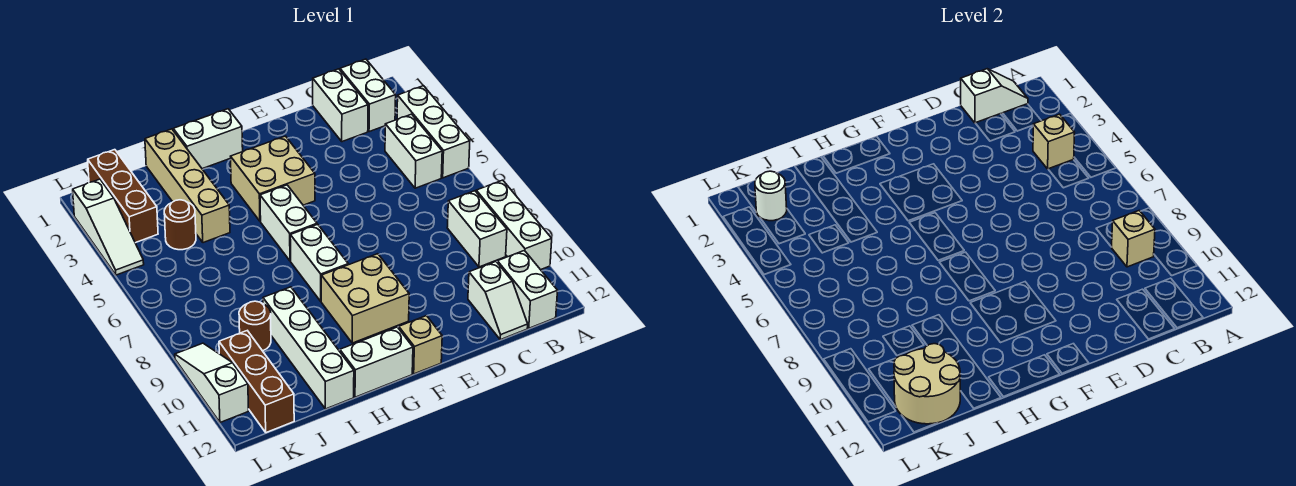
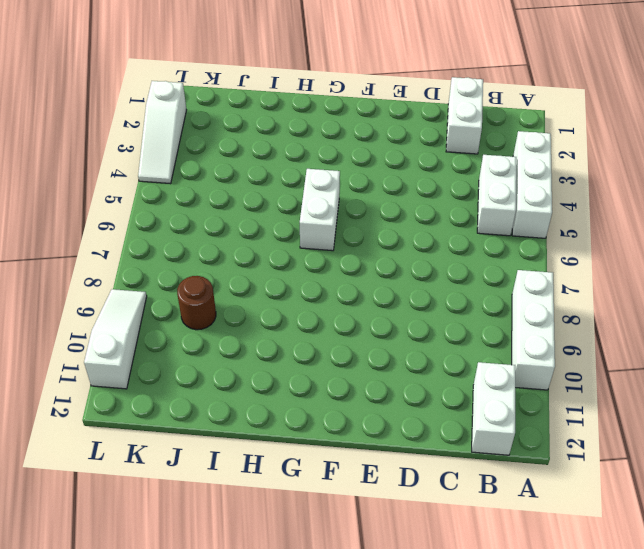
none -> white 1x2 brick [340,59,396,132]
none -> white 1x2 brick [447,191,507,267]
none -> white 1x2 slope [468,262,528,340]

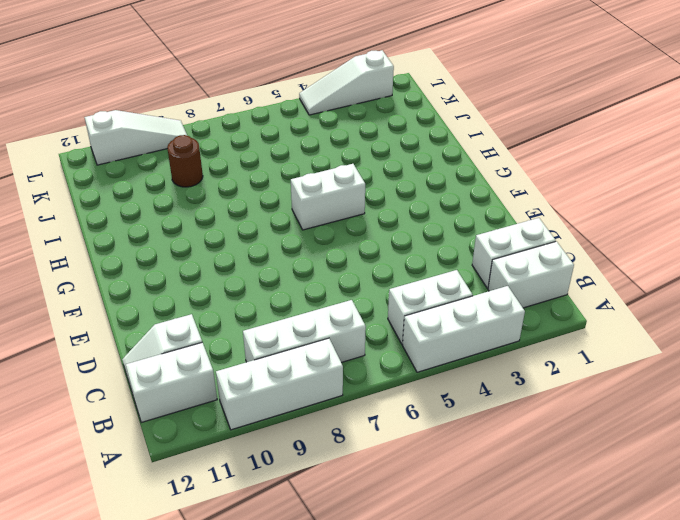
white 1x3 brick [243,300,366,363] -> white 1x2 brick [447,191,507,267]
none -> tan 2x2 brick [231,136,315,221]
none -> tan 2x2 brick [321,254,409,343]
none -> tan 1x1 brick [399,316,442,374]

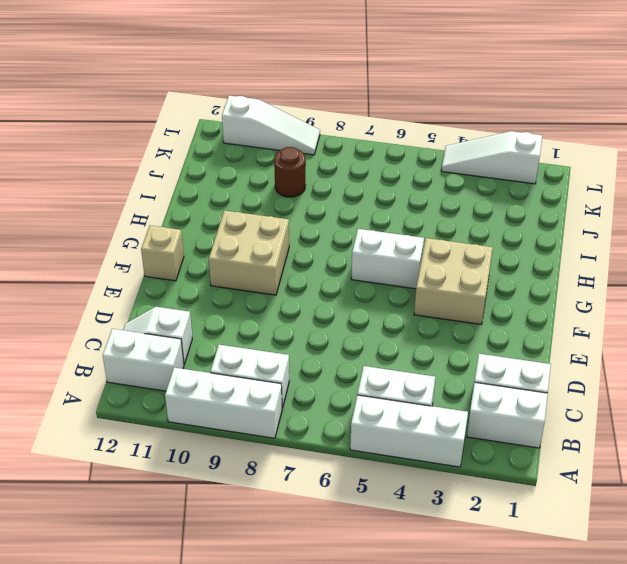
none -> white 1x2 brick [173,109,243,169]
none -> white 1x2 brick [290,224,348,301]
none -> white 1x2 brick [340,327,413,397]

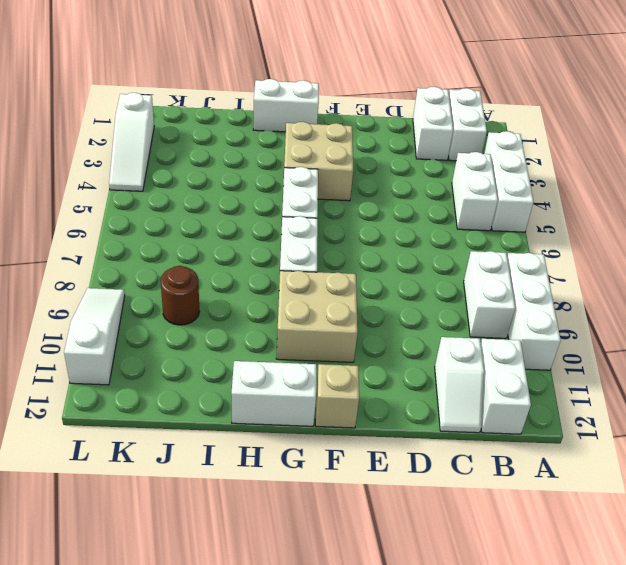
none -> tan 1x4 brick [145,129,230,243]
none -> white 1x4 brick [263,287,354,409]
none -> brown 1x1 round brick [164,200,196,250]

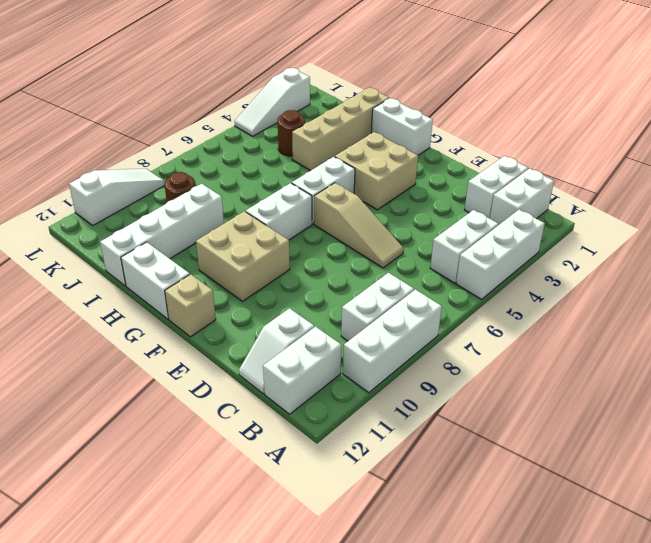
tan 1x3 slope [314,183,404,268] -> none
none -> brown 1x3 brick [88,150,158,243]
none -> brown 1x3 brick [219,331,294,433]
none -> white 1x2 slope [961,69,1028,123]

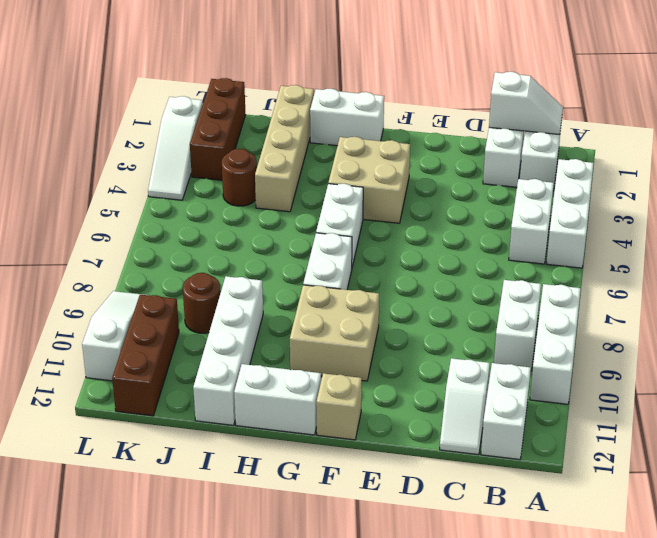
none -> tan 1x1 brick [1033,114,1075,169]
none -> tan 1x1 brick [1112,211,1155,267]
none -> tan 2x2 round brick [894,344,960,424]

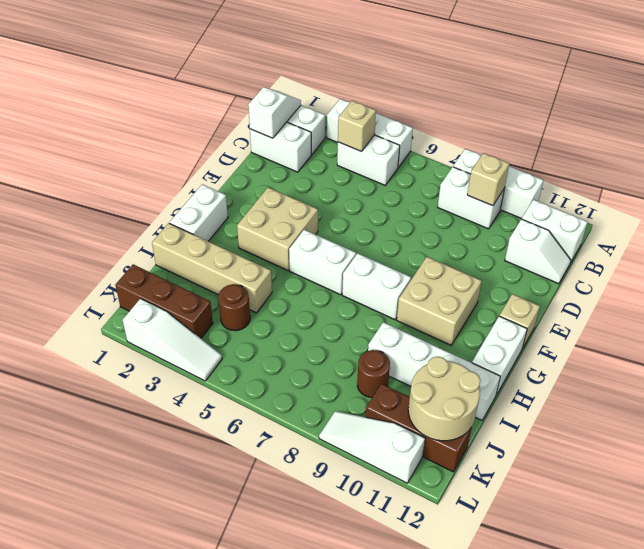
none -> white 1x1 round brick [755,171,787,221]

